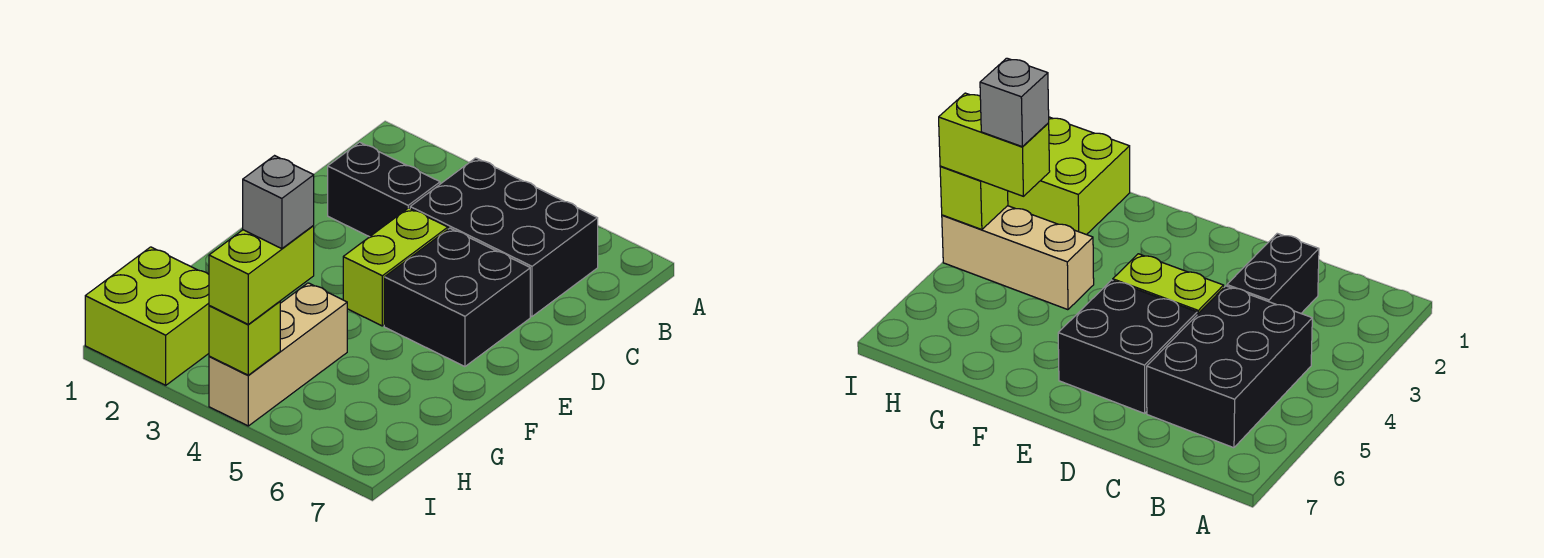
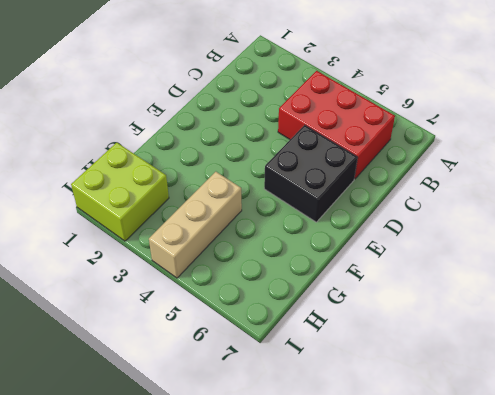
red 2x3 brick [278,71,395,179] -> black 2x3 brick [410,158,598,316]
none -> black 1x2 brick [328,142,440,237]
none -> lime 1x2 brick [343,208,448,326]

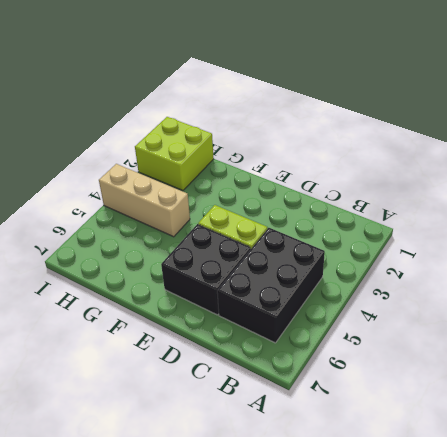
none -> black 1x2 brick [328,142,440,237]
none -> lime 1x1 brick [209,301,280,375]

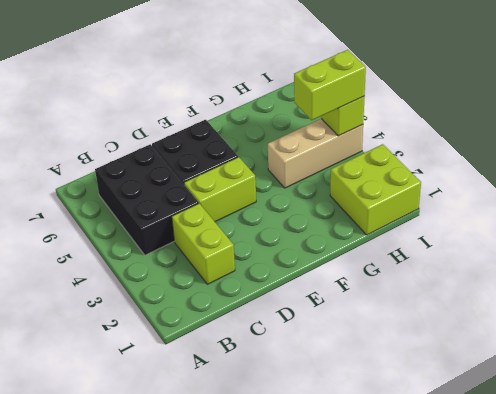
lime 1x2 brick [172,203,235,284] -> black 1x2 brick [328,142,440,237]
none -> grey 1x1 brick [243,156,314,249]

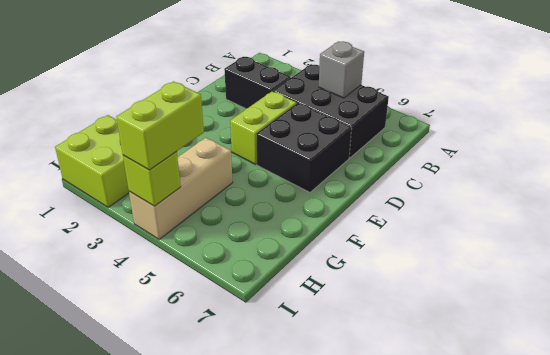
grey 1x1 brick [319,41,364,98] -> grey 1x1 brick moved to [243,156,314,249]

